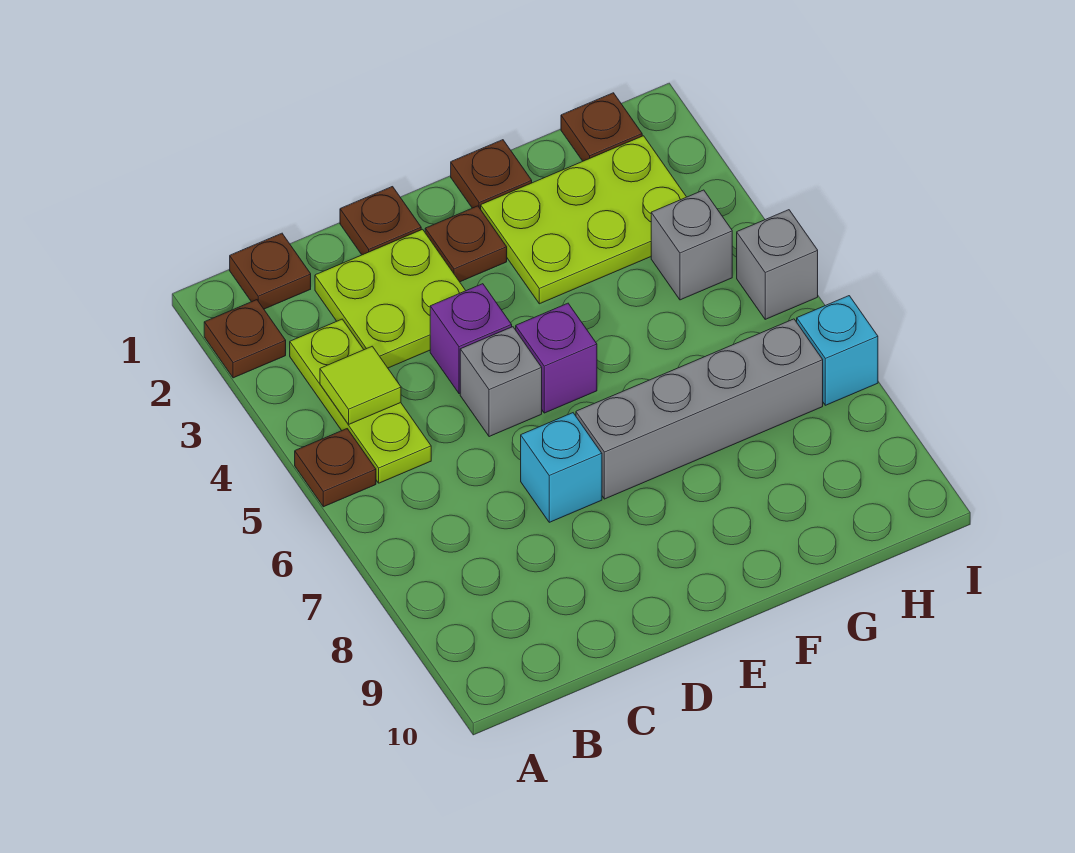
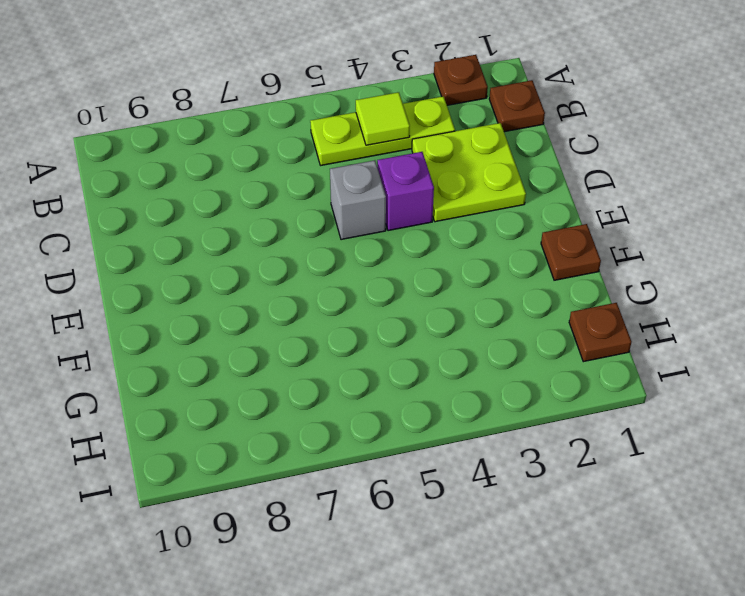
none -> brown 1x1 plate [295,429,376,507]
none -> brown 1x1 plate [340,187,421,255]
none -> cyan 1x1 brick [521,413,602,522]

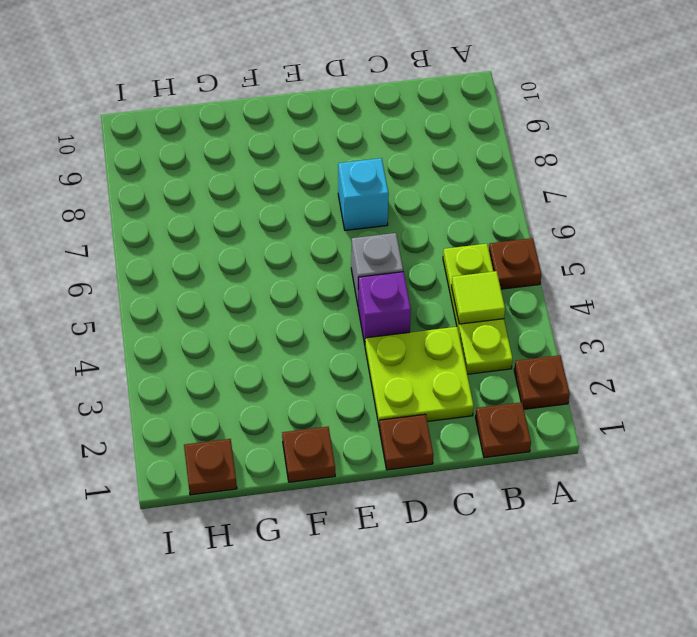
none -> brown 1x1 plate [425,206,507,282]
none -> purple 1x1 brick [516,303,597,413]
none -> grey 1x4 brick [576,319,823,499]

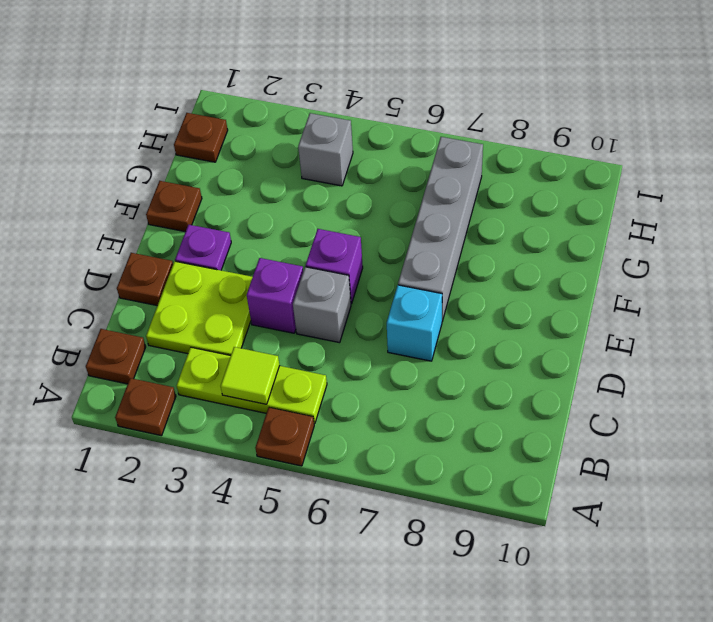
purple 1x1 plate [175,225,231,270] -> brown 1x1 plate [425,206,507,282]
none -> lime 2x3 plate [481,136,686,304]
none -> grey 1x1 brick [737,210,818,319]
none -> cyan 1x1 brick [797,296,878,405]

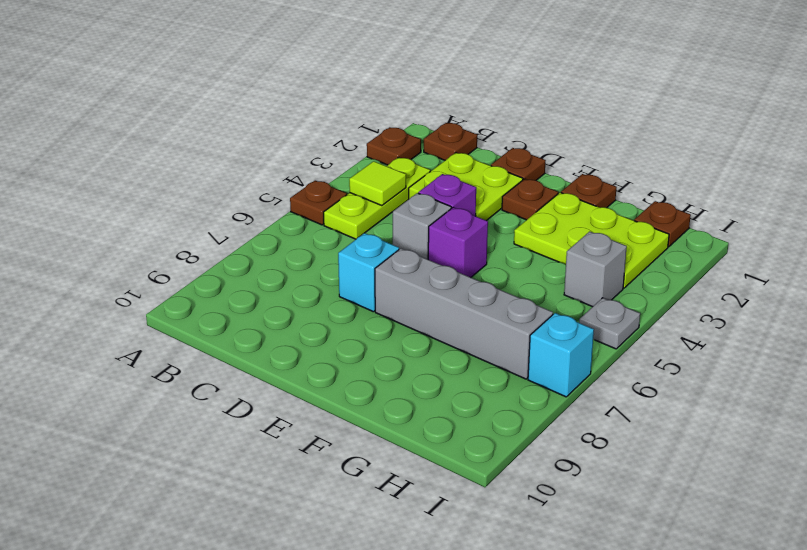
grey 1x1 plate [579,298,640,349] -> grey 1x1 brick [737,210,818,319]

